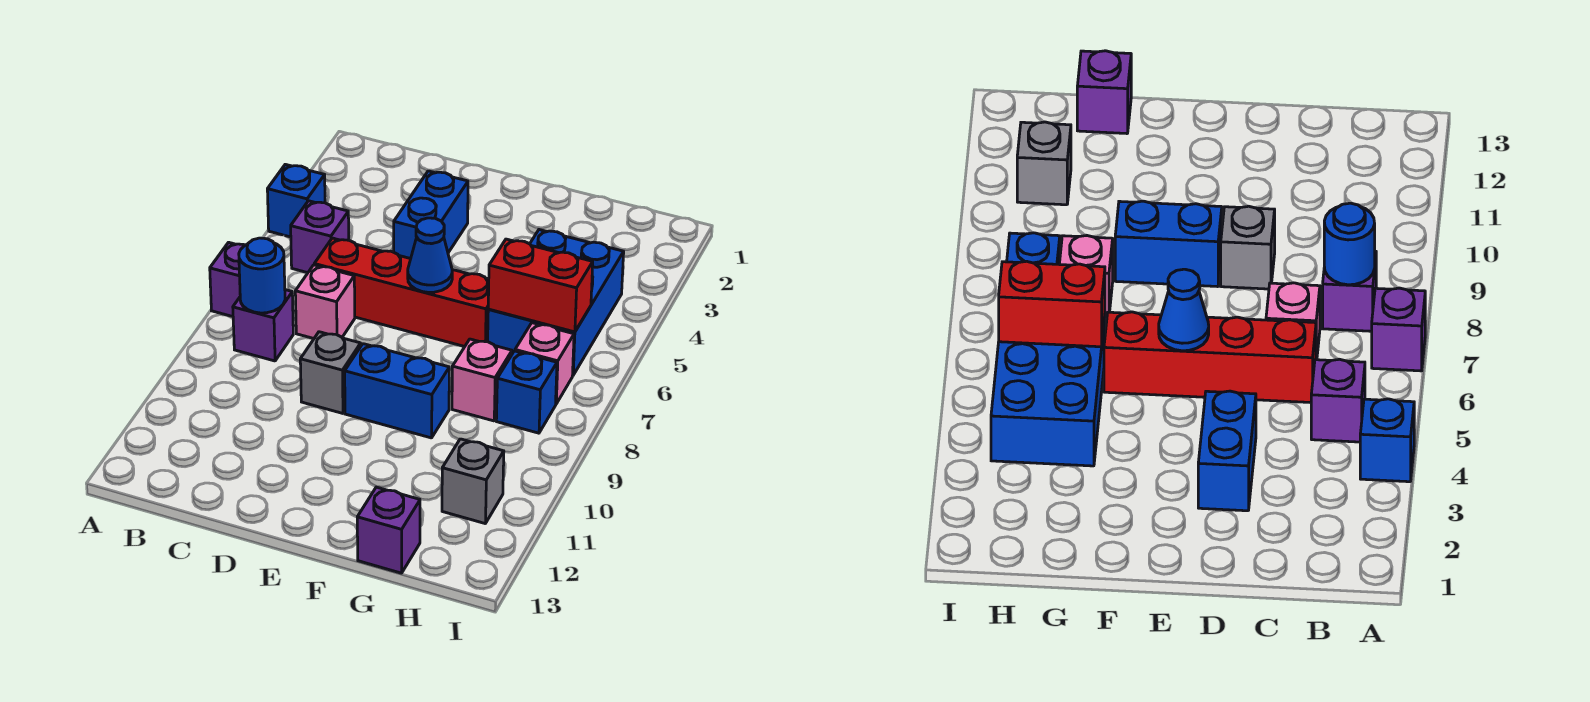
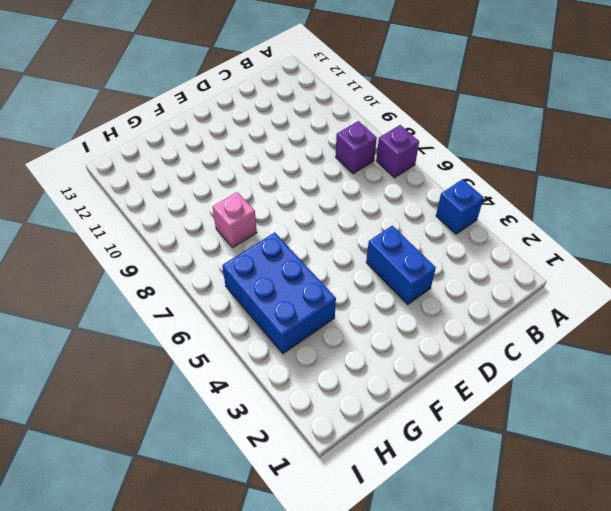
none -> purple 1x1 brick [291,201,349,273]
none -> red 1x4 brick [314,238,489,347]
none -> pink 1x1 brick [295,265,355,339]

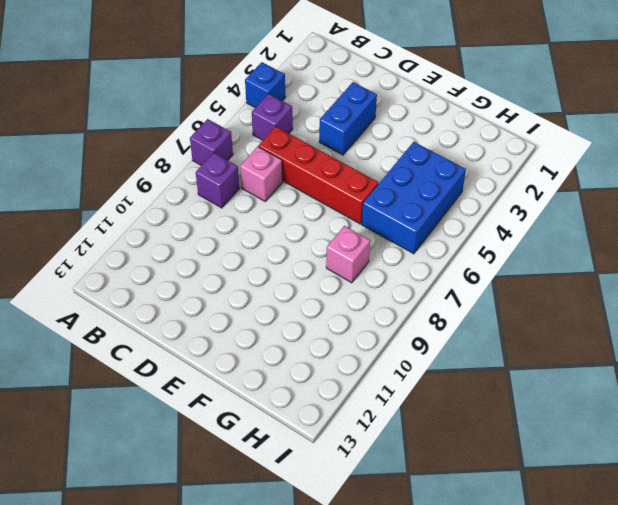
none -> grey 1x1 brick [300,332,361,413]
none -> blue 1x2 brick [345,344,449,438]
none -> purple 1x1 brick [357,487,420,573]

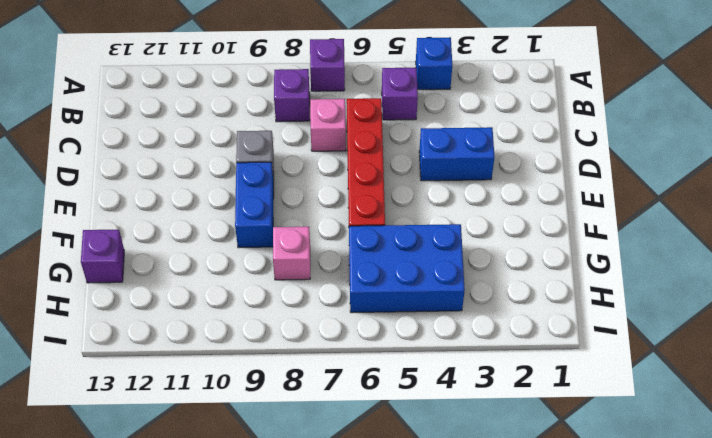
none -> pink 1x1 brick [515,323,574,404]
none -> blue 1x1 brick [496,351,557,433]
none -> grey 1x1 brick [442,439,504,524]

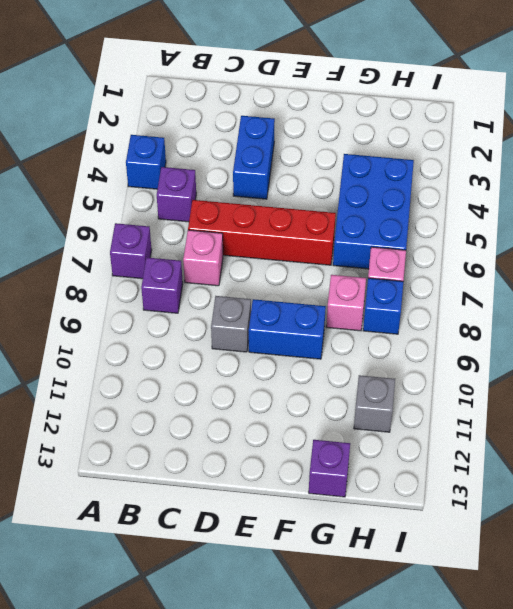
none -> blue 1x1 round brick [239,238,285,313]
none -> blue 1x1 cone [408,218,452,292]
none -> red 1x2 brick [488,239,593,332]

